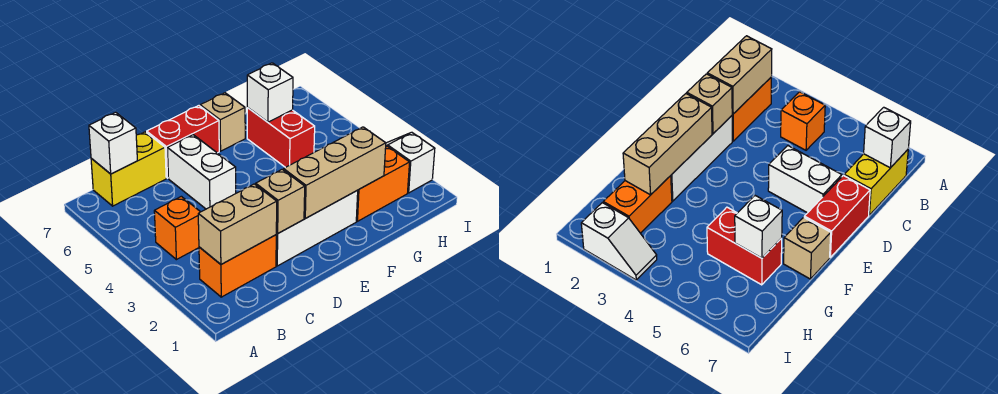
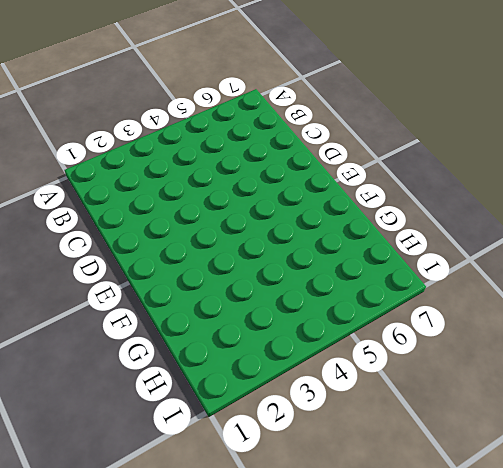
none -> orange 1x2 brick [199,235,276,297]
none -> orange 1x1 brick [154,196,200,260]
none -> yellow 1x2 brick [91,132,166,206]

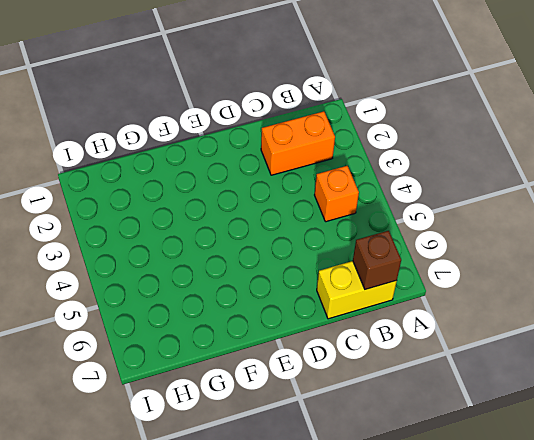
brown 1x1 brick [353,231,401,289] -> white 1x1 brick [89,112,137,174]
none -> white 1x3 brick [276,190,358,266]
none -> white 1x2 brick [167,135,236,209]
none -> red 1x2 brick [147,106,219,178]

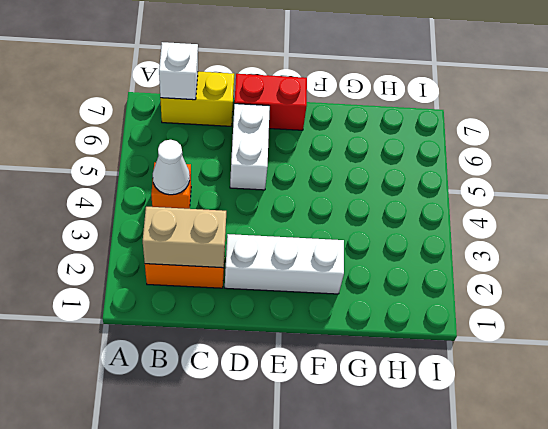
white 1x1 cone [153,140,190,195] -> none
none -> tan 1x1 brick [200,93,245,151]
none -> orange 1x2 brick [356,146,410,221]
none -> red 1x2 brick [247,108,315,168]

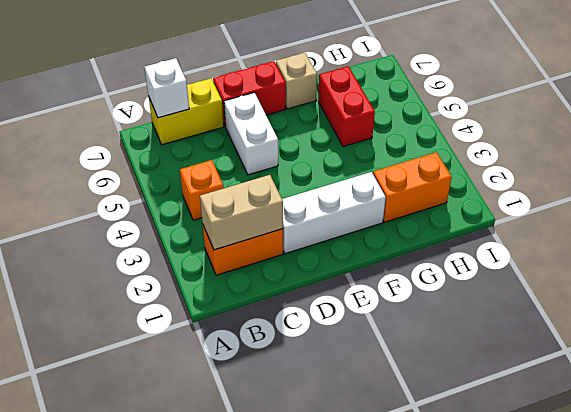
none -> white 1x2 slope [386,132,435,193]
none -> tan 1x1 brick [256,169,305,233]
none -> tan 1x3 brick [284,127,386,218]

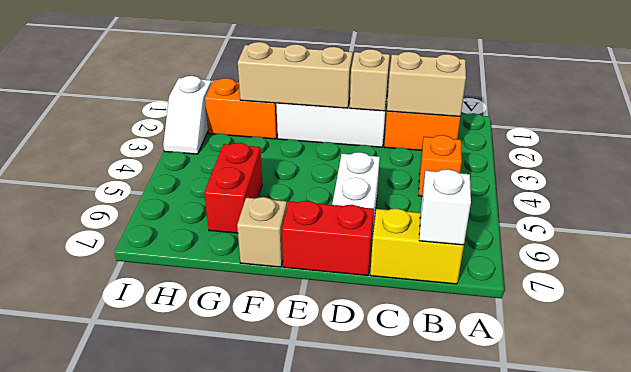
none -> white 1x1 brick [247,63,293,122]

